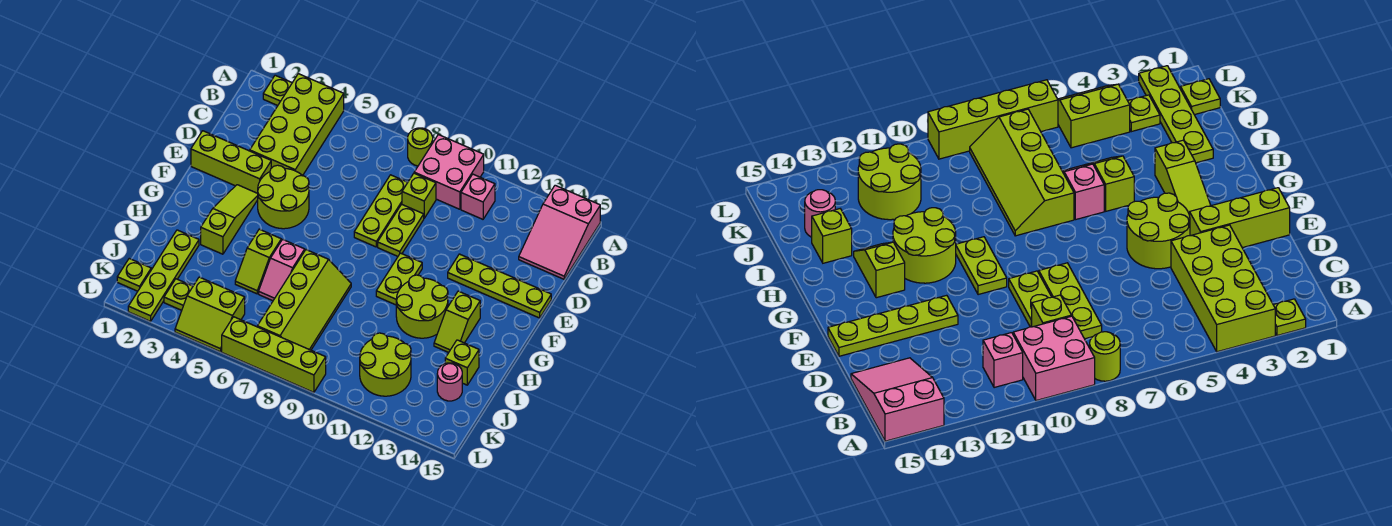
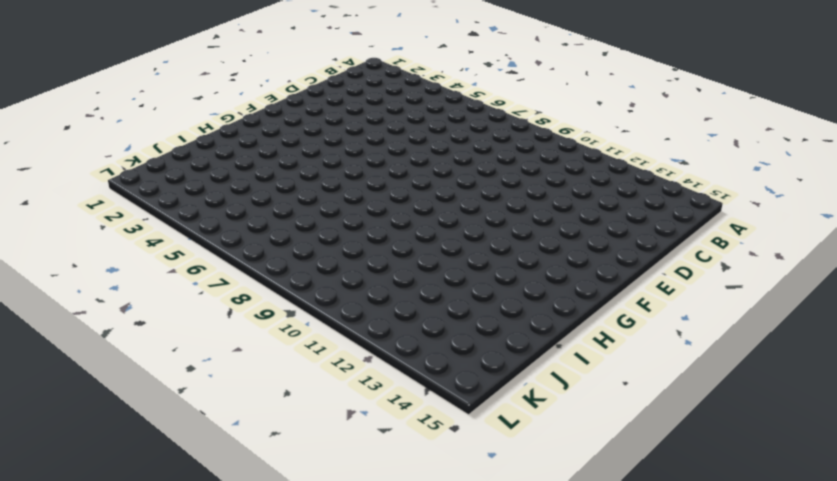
none -> lime 1x1 plate [263,75,292,106]
none -> lime 2x4 brick [250,74,344,176]
none -> lime 1x1 round brick [408,128,433,166]

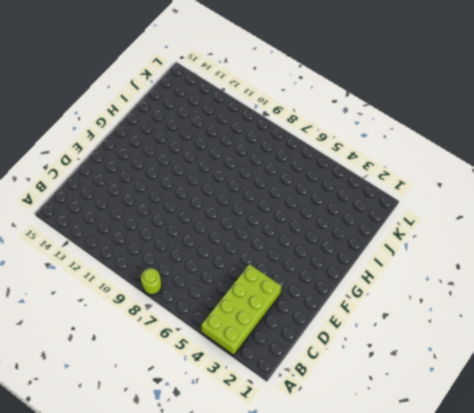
none -> lime 1x1 plate [263,75,292,106]
none -> pink 2x2 brick [414,135,484,209]
none -> pink 2x3 slope [519,185,600,279]

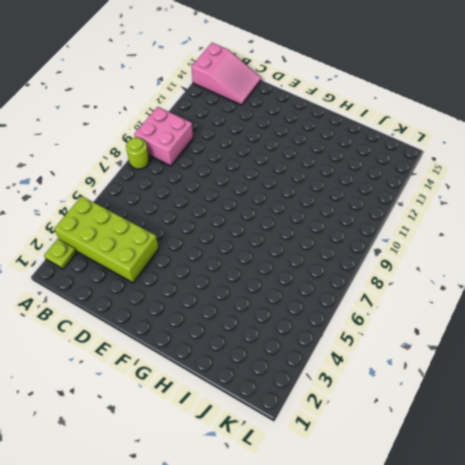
none -> pink 1x1 brick [461,174,495,219]
none -> lime 1x3 plate [354,175,408,247]
none -> lime 1x1 brick [402,173,436,218]

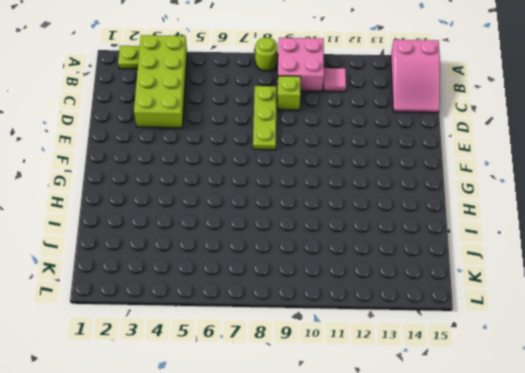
pink 1x1 tile [323,68,346,92] -> pink 1x1 brick [461,174,495,219]
none -> lime 1x2 plate [378,204,424,256]
none -> lime 1x3 brick [191,131,271,193]
none -> lime 2x2 round brick [258,165,309,229]

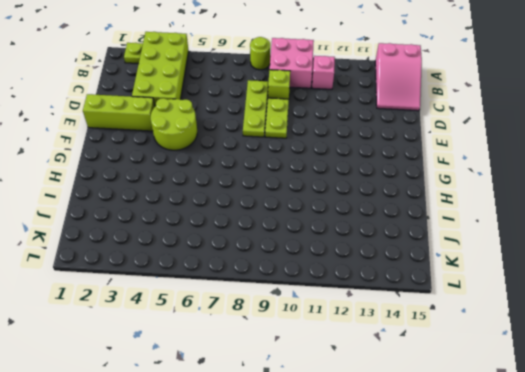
none -> lime 1x4 plate [448,254,551,318]
none -> lime 1x3 slope [201,185,258,254]
none -> lime 1x2 plate [376,253,422,305]

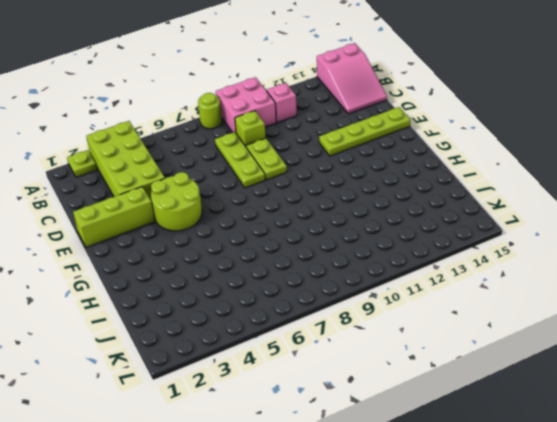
none -> lime 1x3 slope [201,185,258,254]
none -> lime 1x2 plate [376,253,422,305]
none -> lime 2x2 round brick [396,275,448,338]

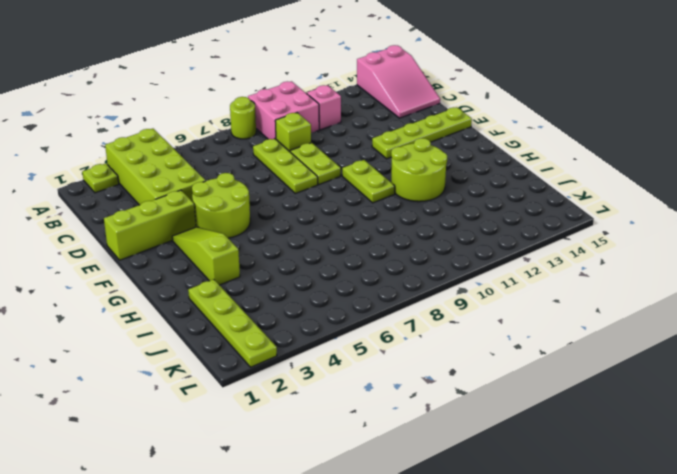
none -> lime 1x2 slope [434,291,480,353]
none -> lime 1x2 slope [235,229,281,294]
none -> pink 1x2 slope [259,239,305,301]

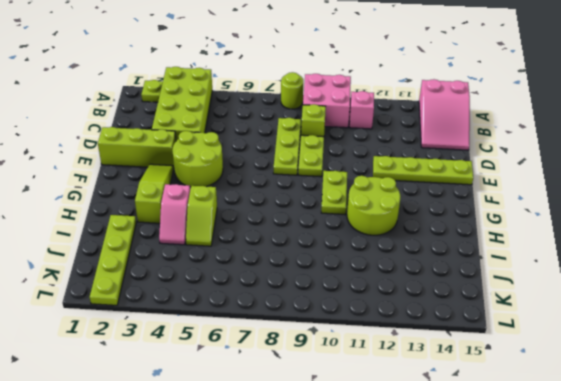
pink 1x2 slope [159,184,190,245] -> pink 1x2 slope moved to [259,239,305,301]
none -> lime 1x2 slope [434,291,480,353]
none -> lime 2x4 slope [257,250,351,350]
none -> lime 1x1 brick [445,340,479,385]

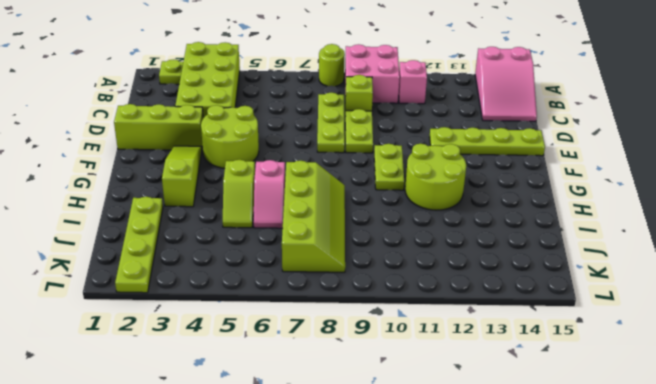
none -> lime 1x2 slope [434,291,480,353]
none -> lime 1x1 brick [445,340,479,385]
none -> lime 2x2 round brick [360,333,411,396]

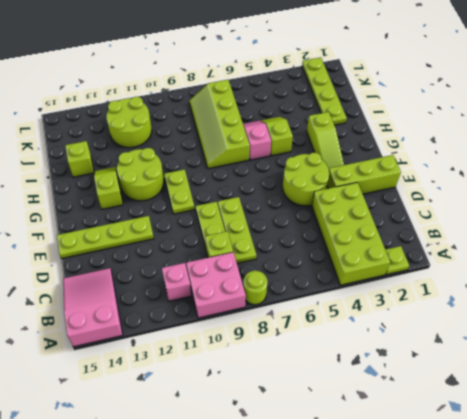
none -> pink 1x1 round brick [437,363,462,401]
none -> lime 1x1 plate [117,259,151,291]
none -> lime 1x1 plate [164,279,193,310]

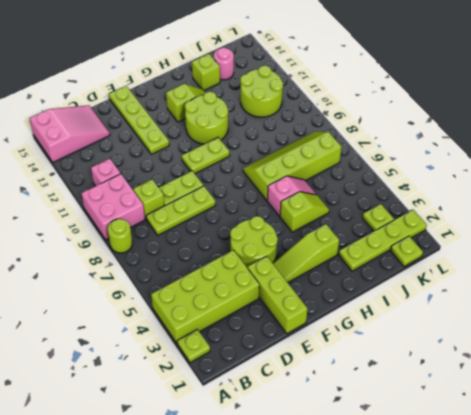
none -> lime 2x2 slope [175,277,245,352]
none -> lime 1x4 brick [222,317,326,392]

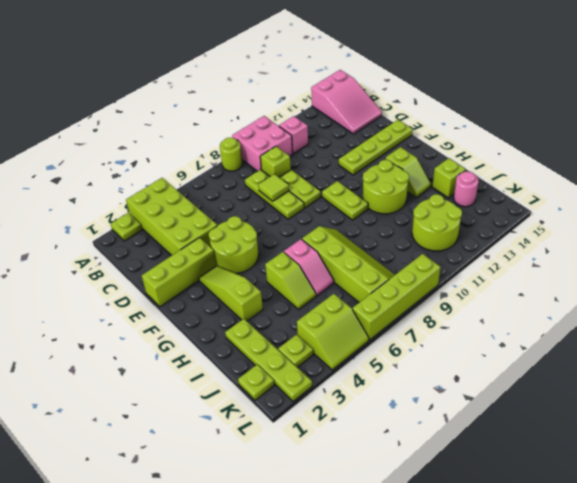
lime 1x1 tile [258,174,289,201] -> none

